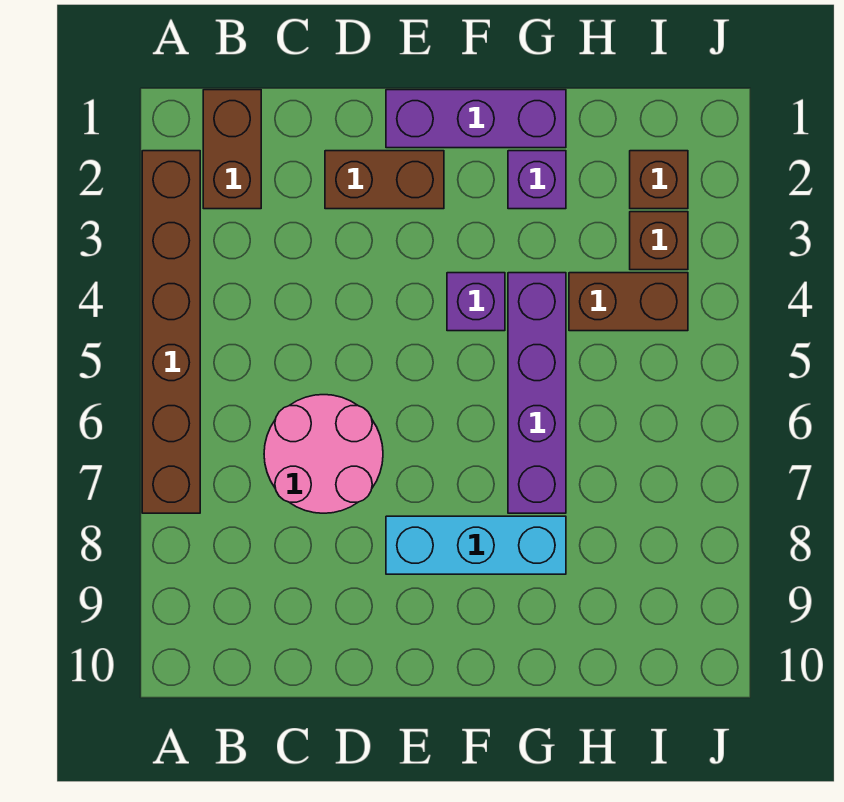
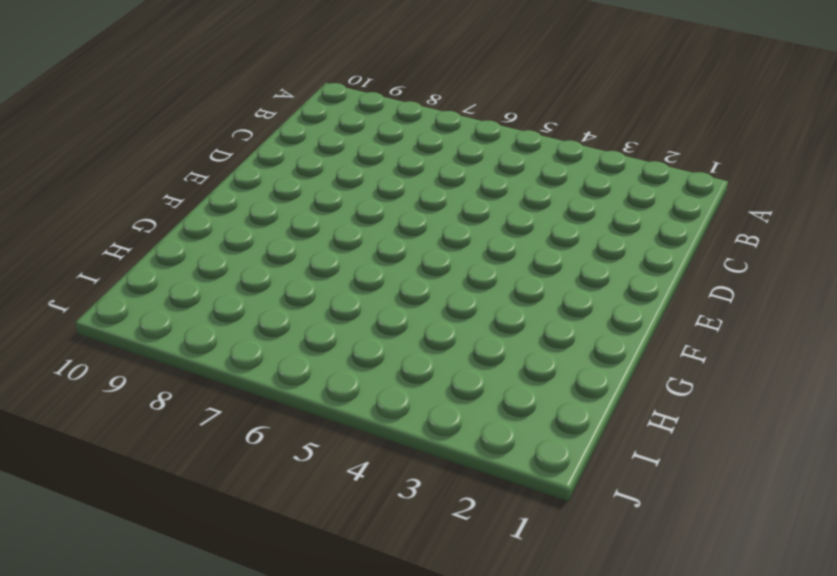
none -> brown 1x6 brick [142,151,200,513]
none -> brown 1x2 brick [203,90,261,209]
none -> pink 2x2 round brick [264,395,383,513]

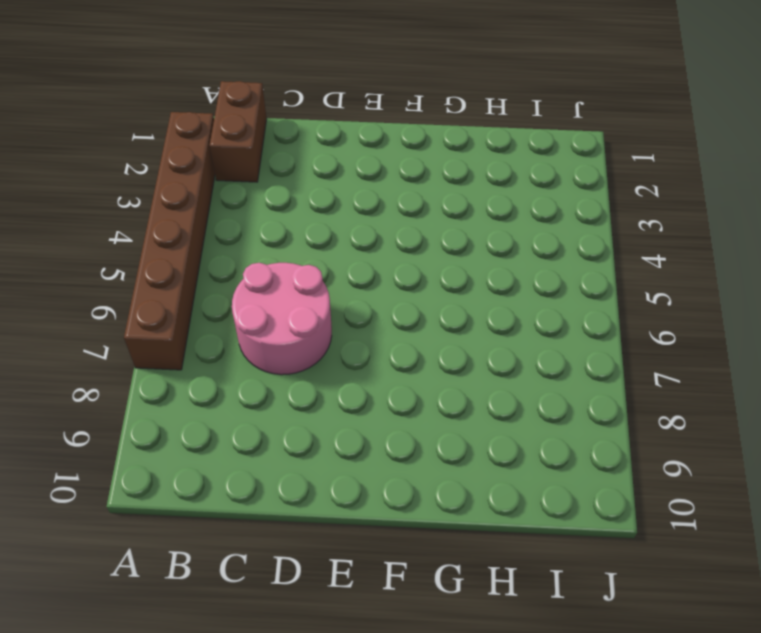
none -> brown 1x2 brick [325,151,444,209]
none -> purple 1x3 brick [386,90,566,148]
none -> cyan 1x3 brick [386,516,566,574]

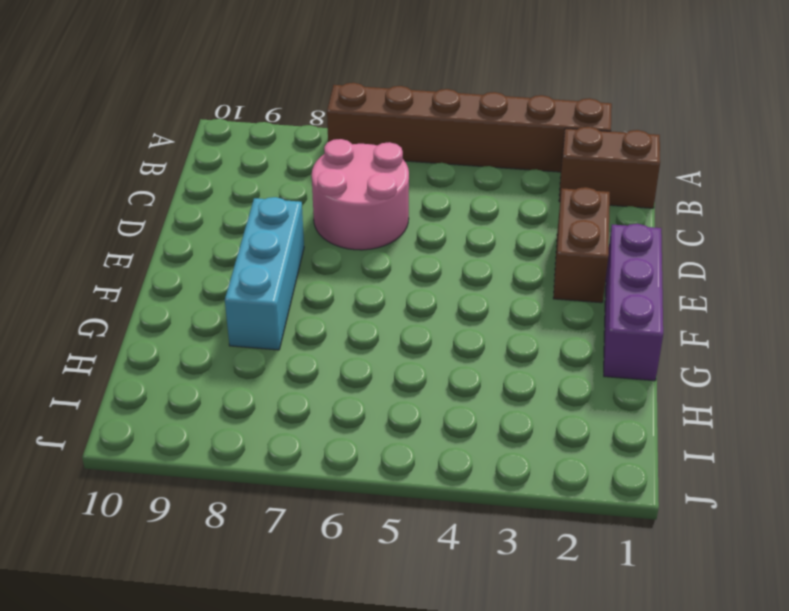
none -> purple 1x1 brick [447,273,505,331]
none -> purple 1x1 brick [508,151,566,209]
none -> purple 1x4 brick [508,273,566,513]

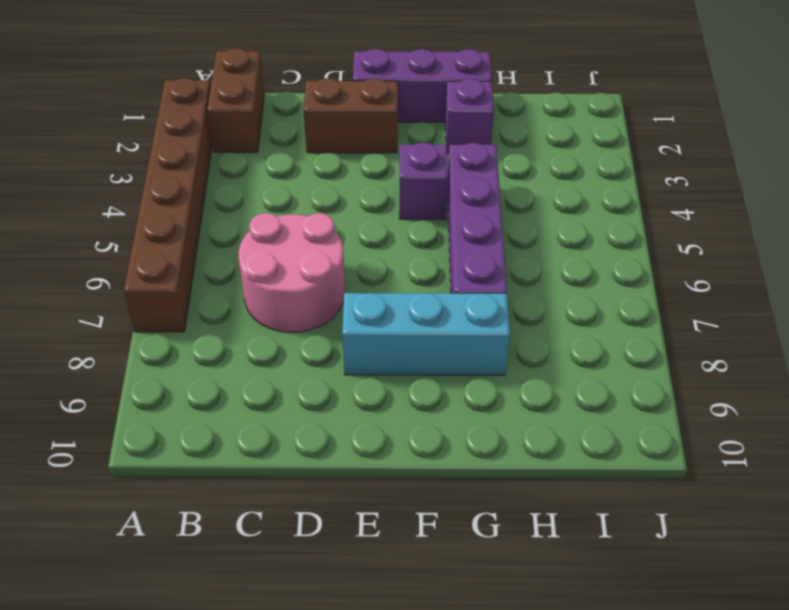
none -> brown 1x2 brick [569,273,688,331]
none -> brown 1x1 brick [630,151,688,209]
none -> brown 1x1 brick [630,212,688,270]

